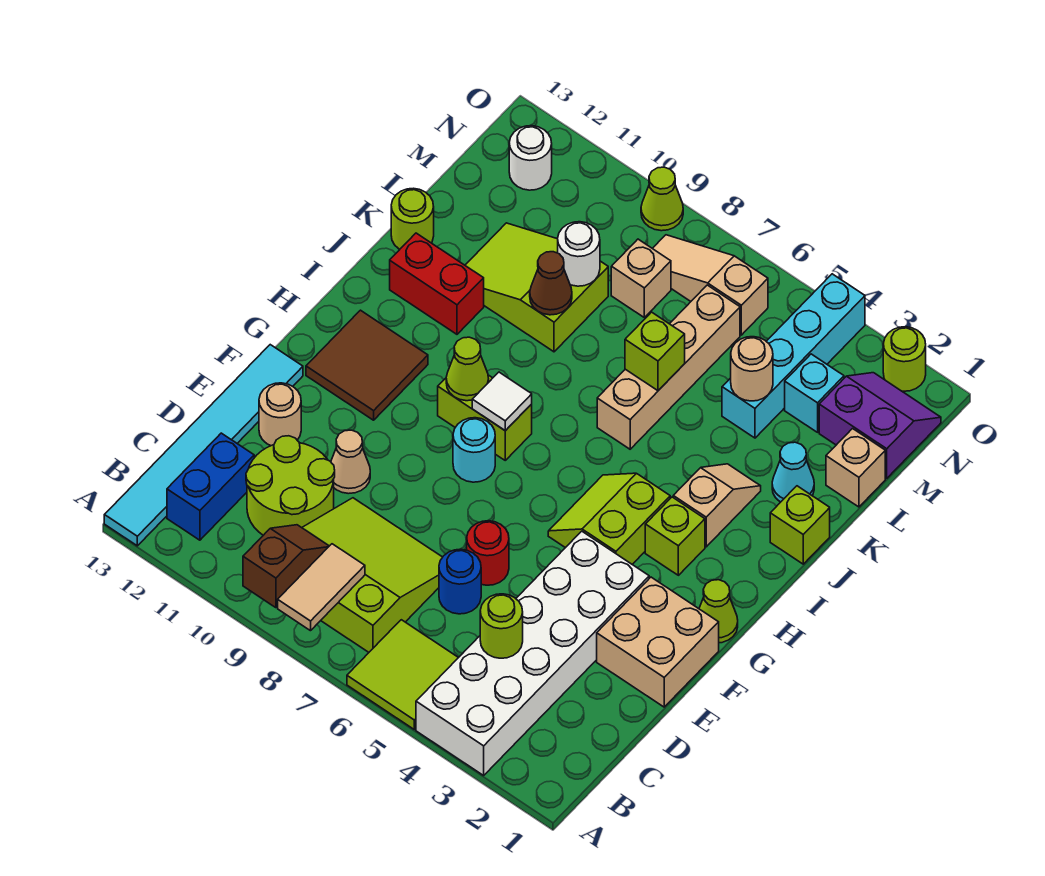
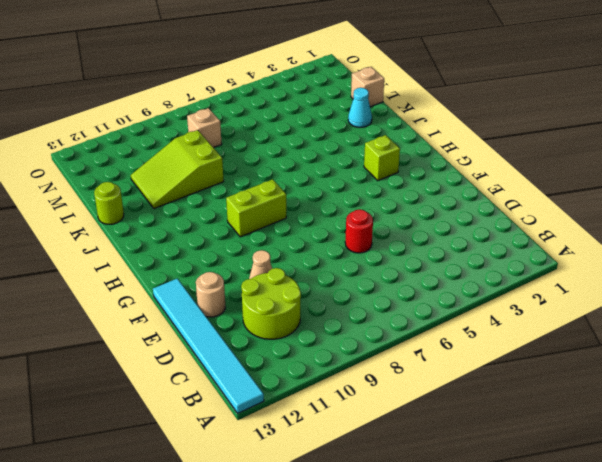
none -> white 2x6 brick [416,531,649,775]
none -> lime 2x2 tile [347,620,458,729]
none -> lime 3x3 slope [302,498,442,652]
none -> blue 1x2 brick [167,433,254,540]

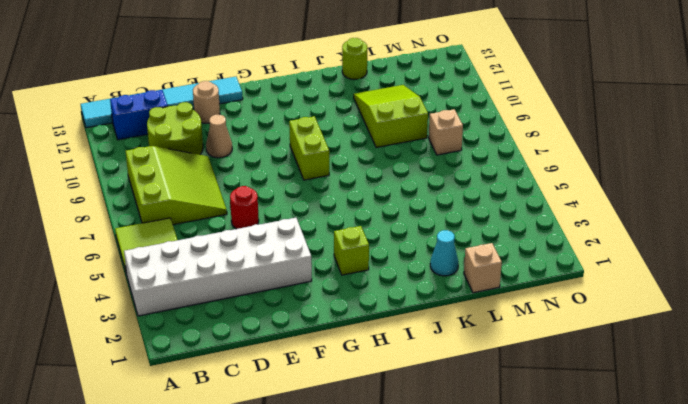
none -> blue 1x1 round brick [439,549,481,614]
none -> tan 2x2 brick [597,577,719,707]
none -> lime 1x1 cone [699,580,738,643]
none -> lime 2x2 slope [548,473,670,564]

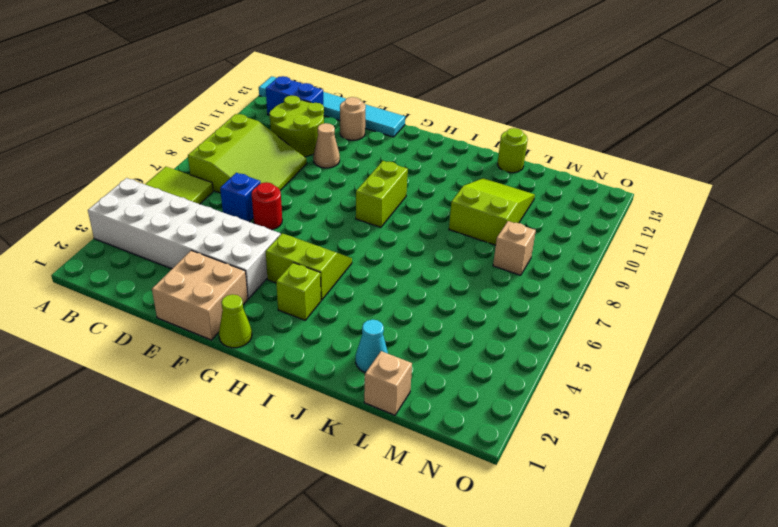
blue 1x1 brick [220,173,261,222] -> blue 1x1 round brick [439,549,481,614]
none -> cyan 1x1 round brick [453,418,495,482]
none -> brown 2x2 tile [306,310,428,420]
none -> tan 1x2 slope [673,464,761,547]
none -> lime 1x1 brick [770,486,830,564]

